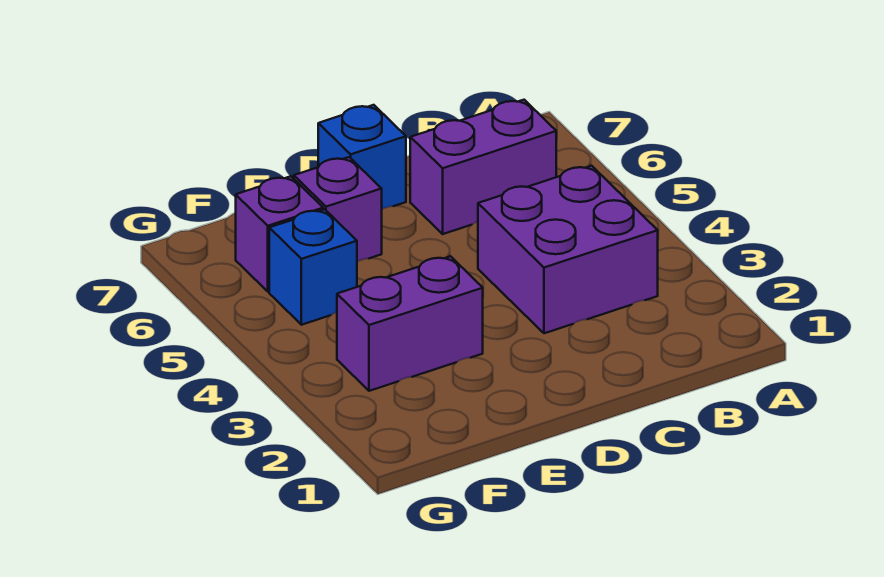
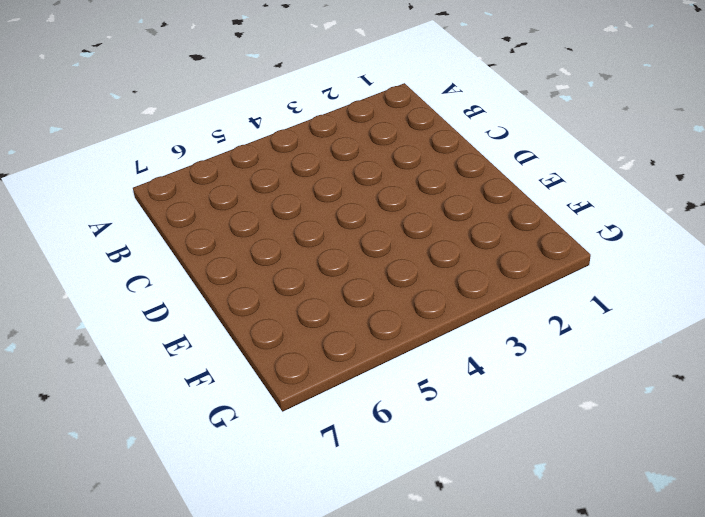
none -> purple 2x2 brick [478,166,658,333]
none -> purple 1x2 brick [410,100,556,234]

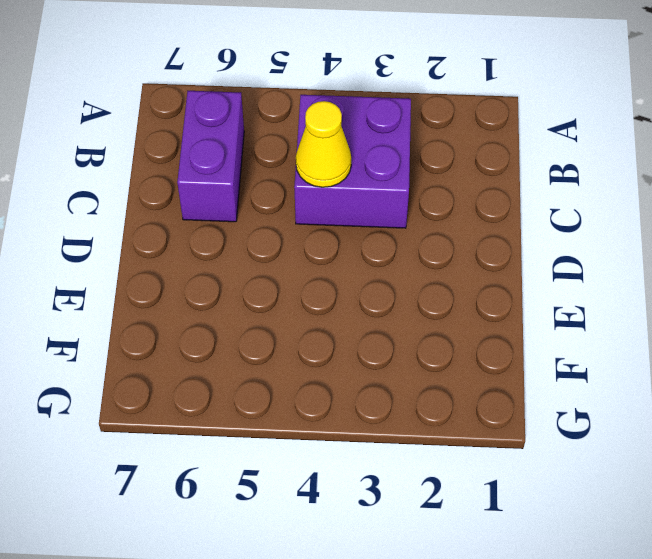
yellow 1x1 cone [296,101,351,187] -> none
none -> blue 1x1 brick [318,105,406,209]
none -> purple 1x2 brick [337,256,483,391]

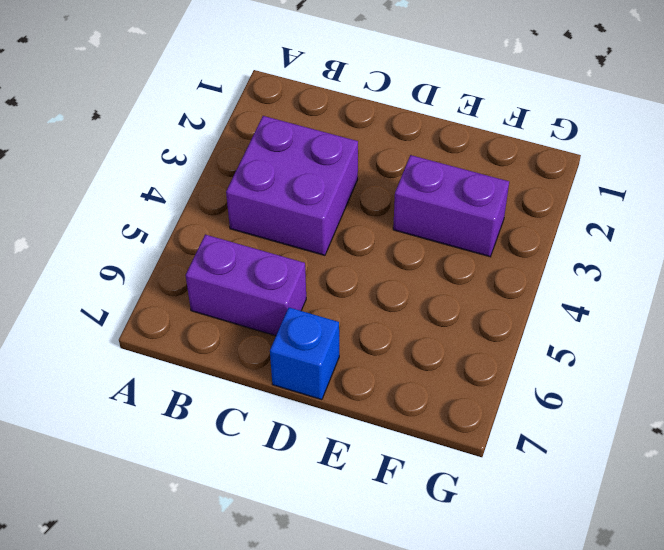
none -> purple 1x1 brick [294,157,382,262]
none -> blue 1x1 brick [269,209,357,325]

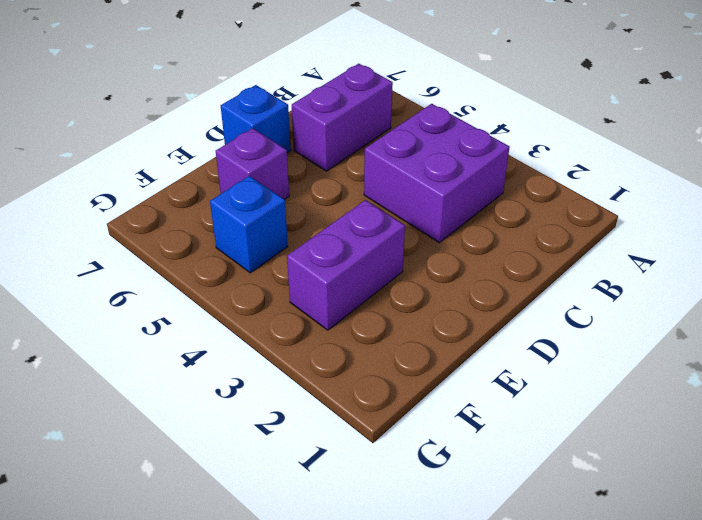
none -> purple 1x1 brick [236,176,323,292]

